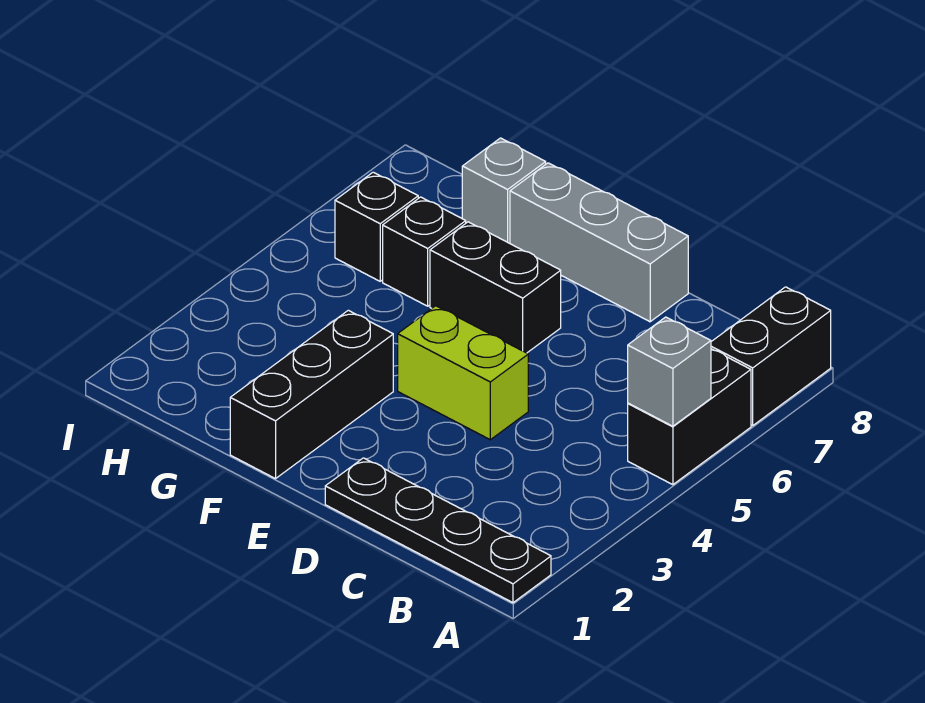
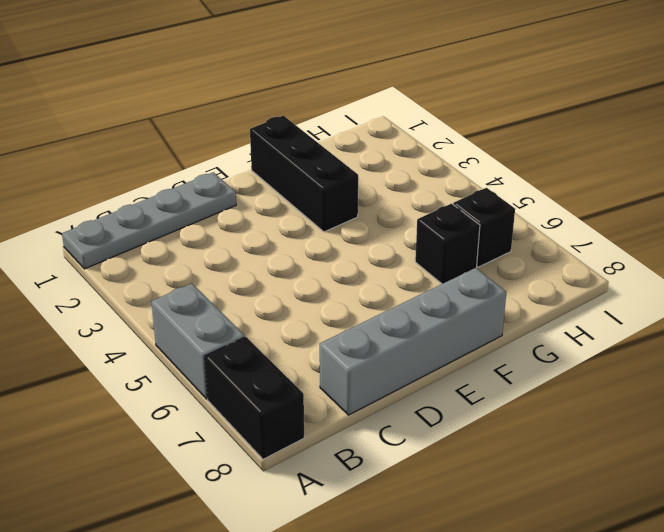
grey 1x4 plate [62,172,236,269] -> black 1x4 plate [325,458,551,603]
grey 1x2 brick [151,283,245,399] -> black 1x2 brick [628,349,751,485]
grey 1x4 brick [320,268,506,415] -> grey 1x3 brick [510,163,688,322]
none -> lime 1x2 brick [398,306,528,440]
none -> black 1x2 brick [430,222,561,353]

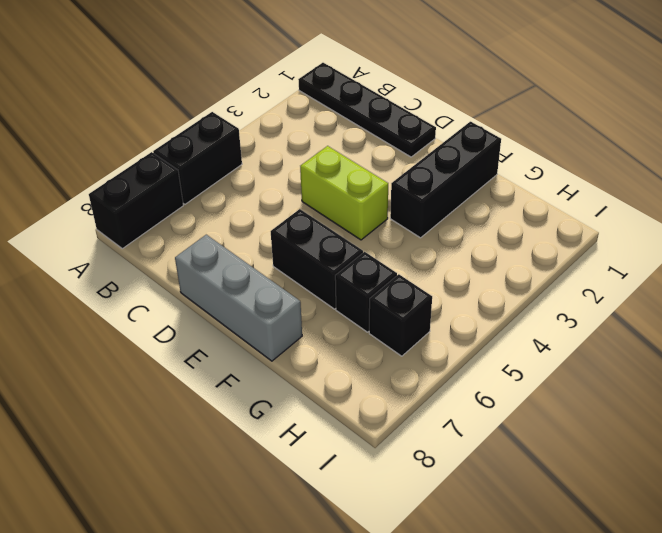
none -> grey 1x1 brick [462,138,546,243]
none -> grey 1x1 brick [628,317,711,426]

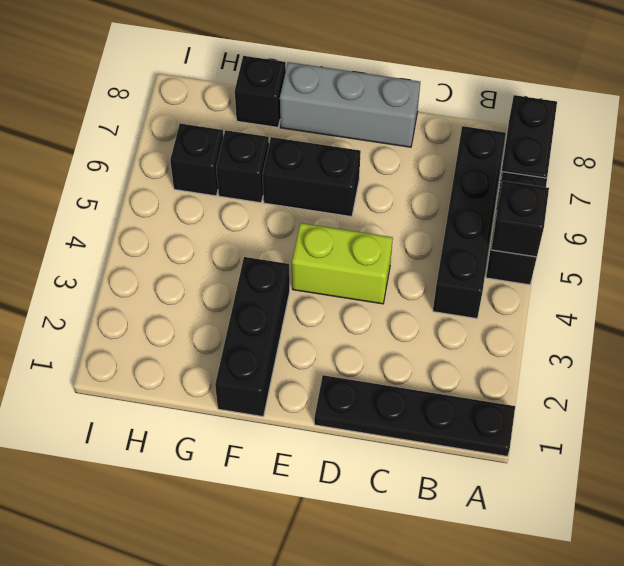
black 1x1 brick [491,181,549,257] -> grey 1x1 brick [628,317,711,426]
black 1x4 brick [433,126,506,319] -> none
black 1x1 brick [235,56,286,127] -> grey 1x1 brick [462,138,546,243]

